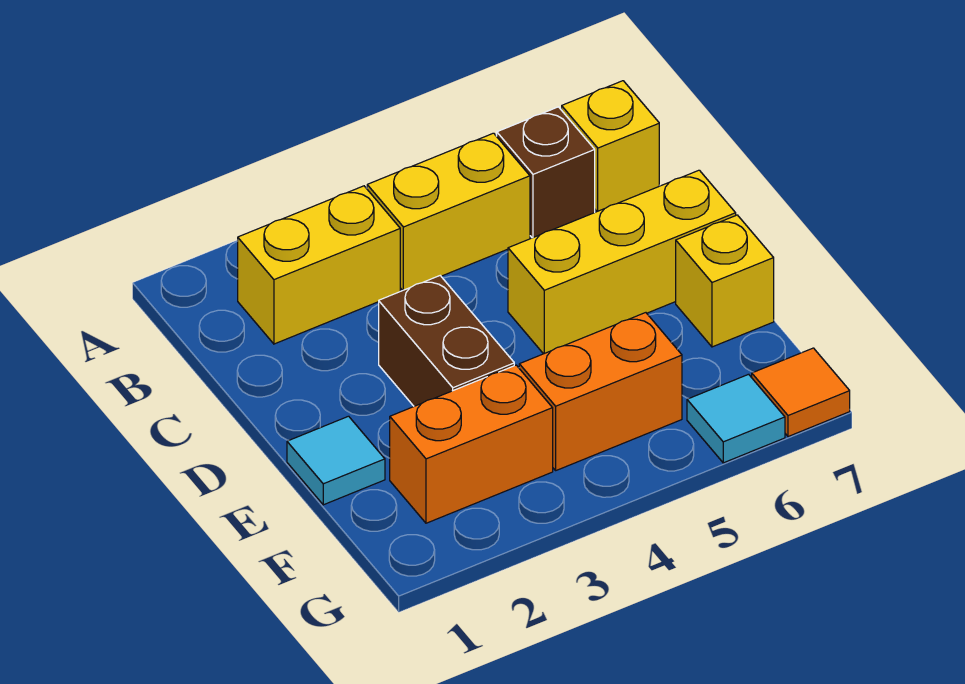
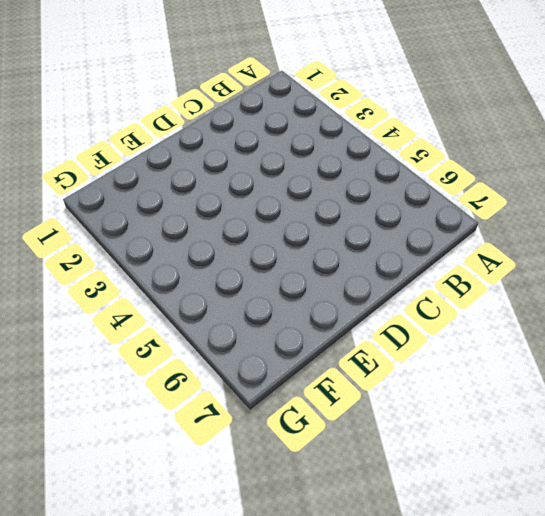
none -> yellow 1x2 brick [238,186,400,344]
none -> yellow 1x2 brick [367,133,530,290]
none -> brown 1x1 brick [497,107,595,238]

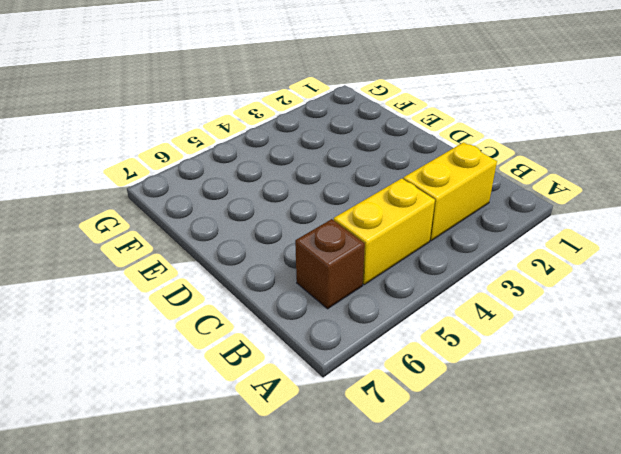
none -> yellow 1x1 brick [562,81,659,211]
none -> brown 1x2 brick [379,276,514,406]
none -> yellow 1x3 brick [508,170,736,354]

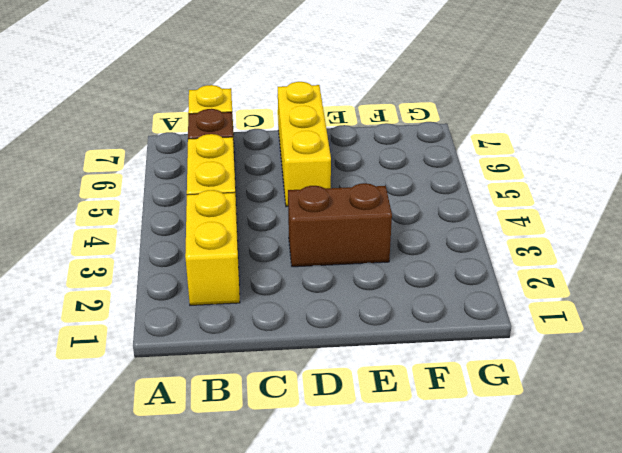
none -> cyan 1x1 tile [287,416,385,505]
none -> yellow 1x1 brick [676,215,774,347]
none -> orange 1x2 brick [390,365,553,523]

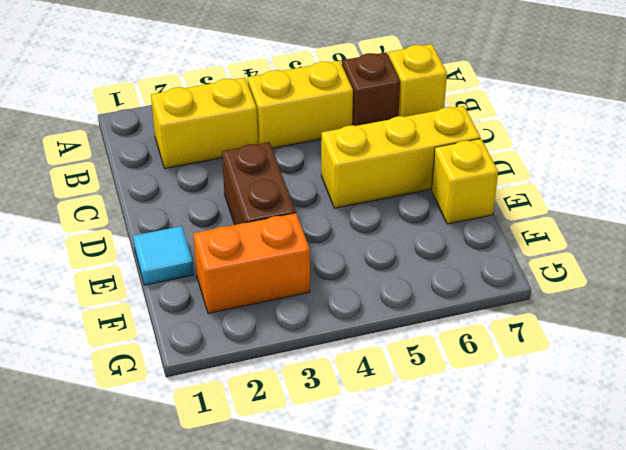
none -> orange 1x2 brick [519,313,682,470]
none -> cyan 1x1 tile [687,374,785,463]
none -> orange 1x1 tile [752,348,850,437]

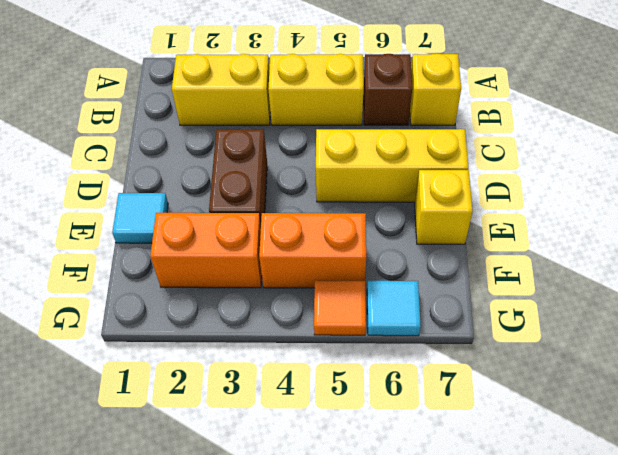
orange 1x1 tile [314,280,366,335] -> orange 1x1 tile moved to [752,348,850,437]

